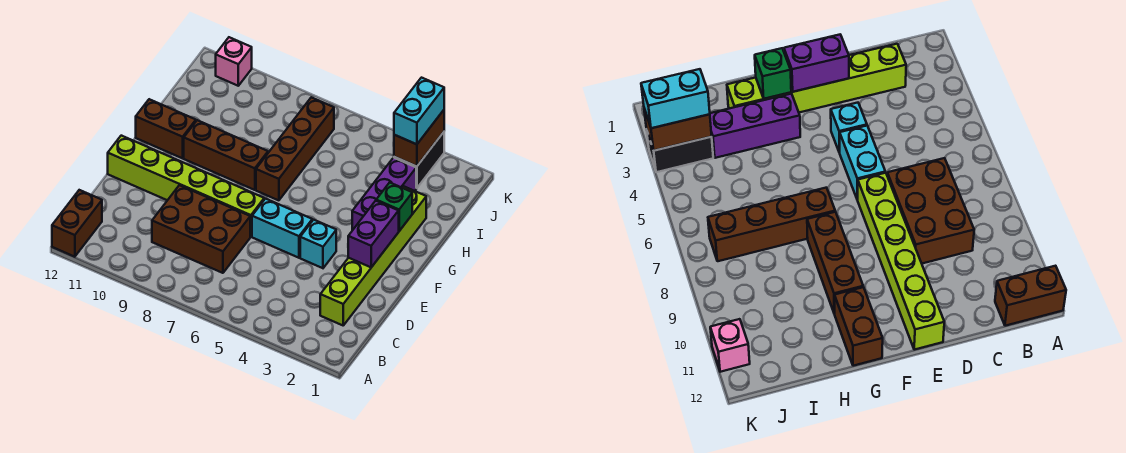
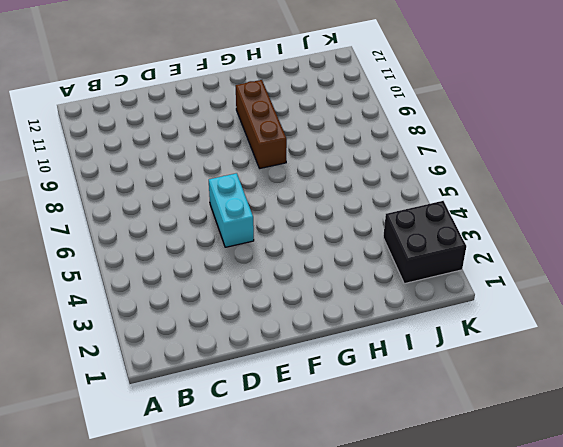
black 2x2 brick [383,201,466,284] -> black 1x2 brick [394,132,444,188]
none -> brown 1x2 brick [52,190,102,257]
none -> lime 1x6 brick [320,186,426,325]
none -> brown 2x3 brick [152,185,250,273]

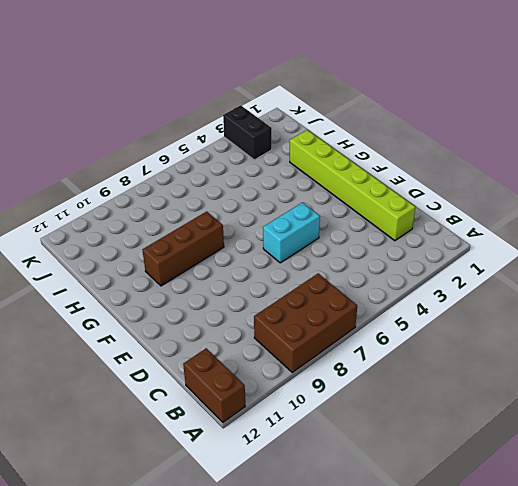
brown 2x3 brick [254,273,357,372] -> brown 2x3 brick moved to [152,185,250,273]
none -> cyan 1x1 brick [300,220,336,268]
none -> lime 1x6 brick [108,136,264,237]
none -> purple 1x3 brick [352,158,416,230]

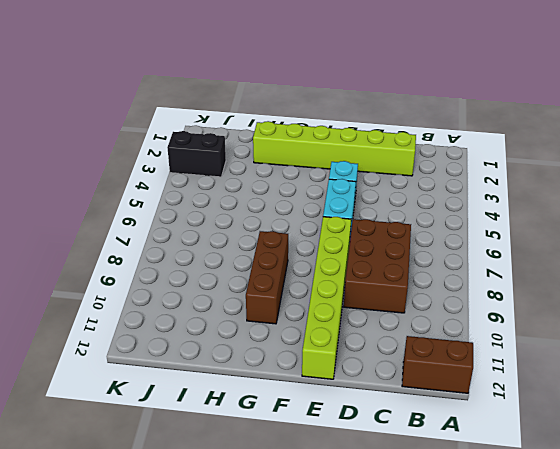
none -> purple 1x3 brick [352,158,416,230]
none -> brown 1x4 brick [256,97,334,200]
none -> brown 1x2 brick [136,99,196,158]

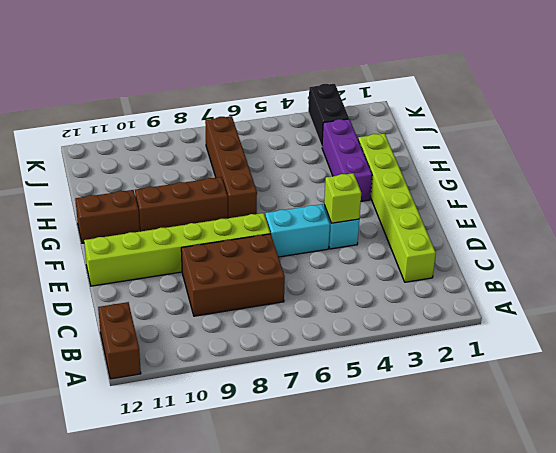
lime 1x1 brick [324,173,361,223] -> none
none -> pink 1x1 brick [216,37,252,86]
none -> purple 1x2 brick [348,201,399,267]
none -> green 1x1 brick [376,183,412,231]

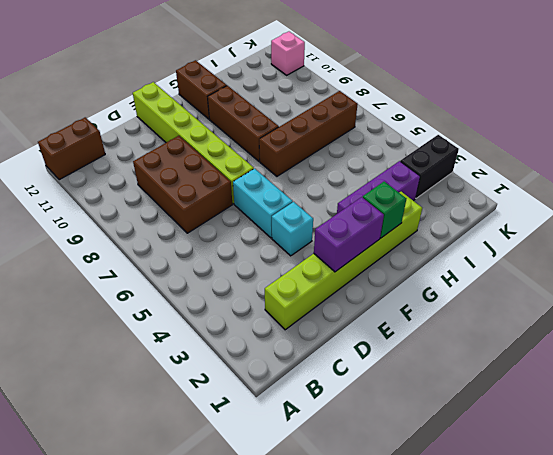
none -> brown 1x2 brick [394,110,444,166]
none -> cyan 1x2 brick [394,78,444,144]

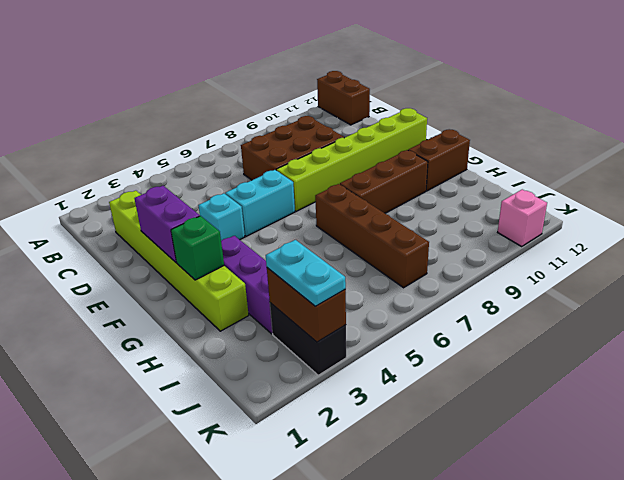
cyan 1x2 plate [266,240,346,306] -> cyan 1x2 brick [394,78,444,144]

